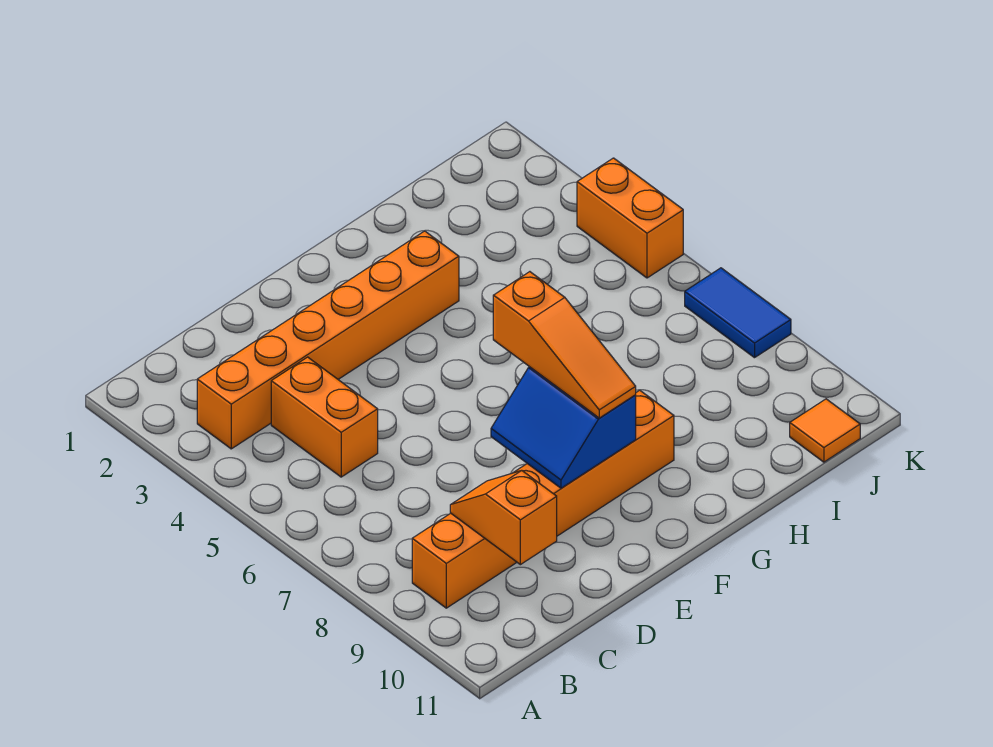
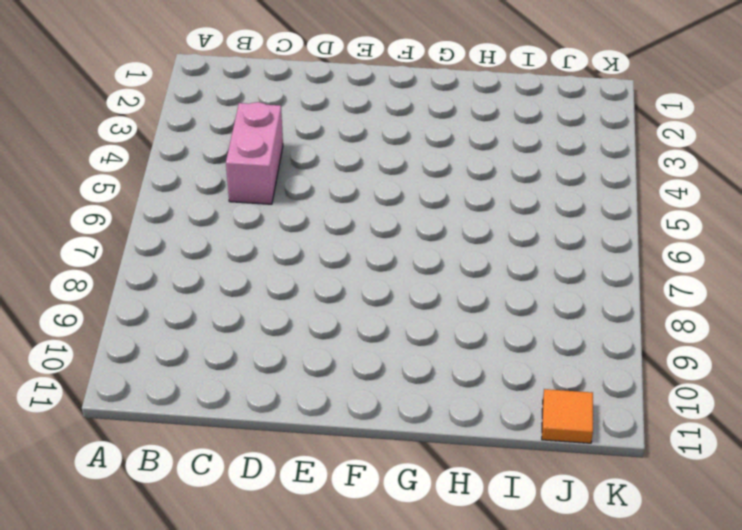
pink 1x2 brick [226,102,283,204] -> orange 1x2 brick [271,357,378,477]
none -> orange 1x6 brick [197,231,459,449]
none -> orange 1x6 brick [412,390,674,608]

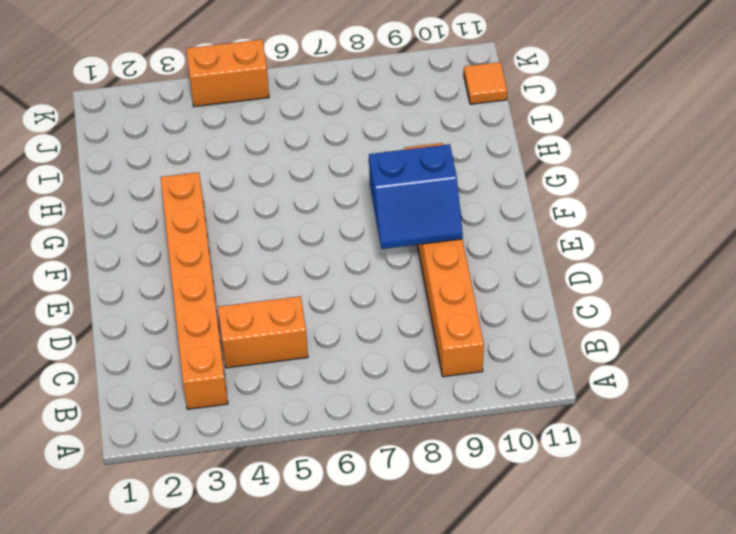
none -> blue 1x2 tile [685,268,791,358]
none -> orange 1x2 slope [450,470,557,565]

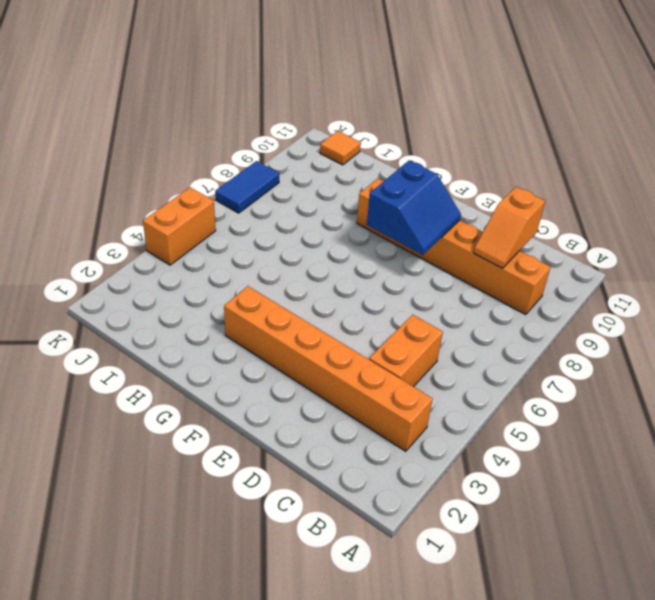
none -> orange 1x3 slope [493,272,636,418]

